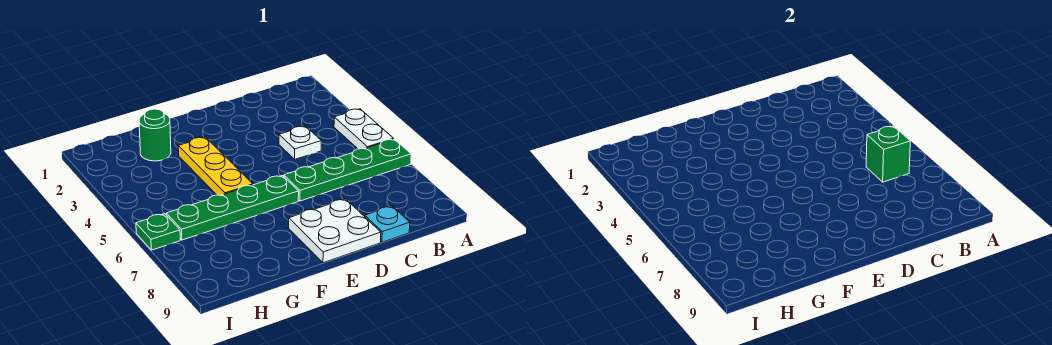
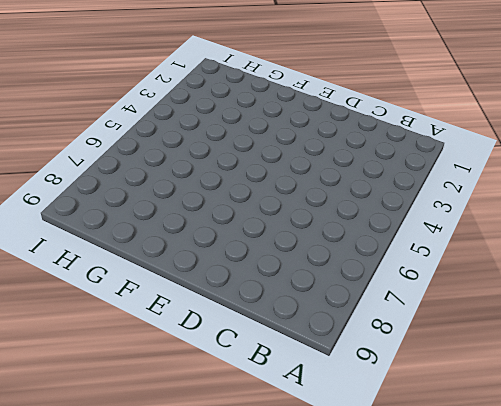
none -> white 1x2 plate [334,109,394,149]
none -> green 1x4 plate [284,139,411,201]

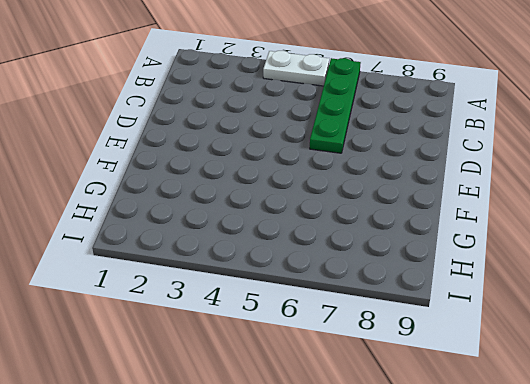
none -> white 1x1 plate [279,126,321,159]
none -> cyan 1x1 plate [365,206,410,242]

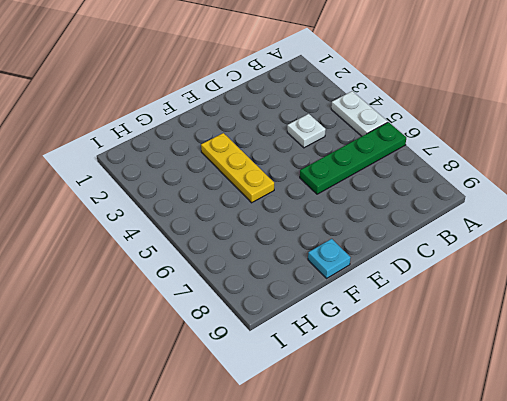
cyan 1x1 plate [308,239,351,278] -> cyan 1x1 plate moved to [365,206,410,242]
none -> white 2x2 plate [289,199,381,263]
none -> green 1x4 plate [166,175,299,240]

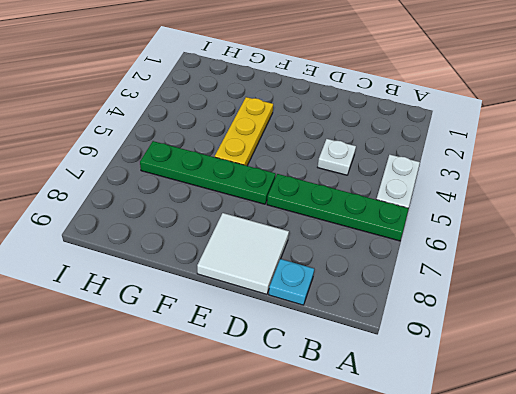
white 2x2 tile [197,213,289,294] -> white 2x2 plate [289,199,381,263]
none -> green 1x1 round brick [139,109,171,161]
none -> green 1x1 plate [136,214,180,250]

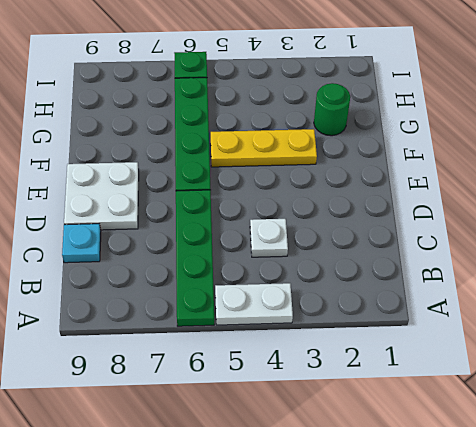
none -> green 1x1 brick [866,126,910,182]

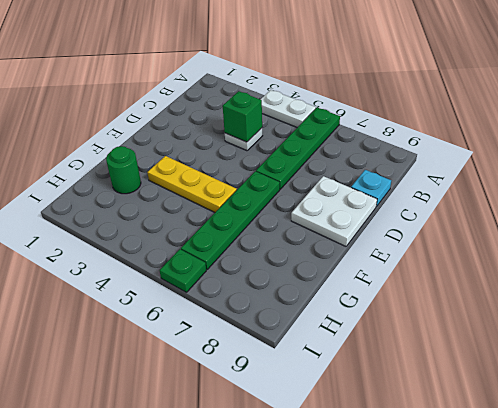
green 1x1 brick [223,91,262,142] -> green 1x1 brick moved to [866,126,910,182]

